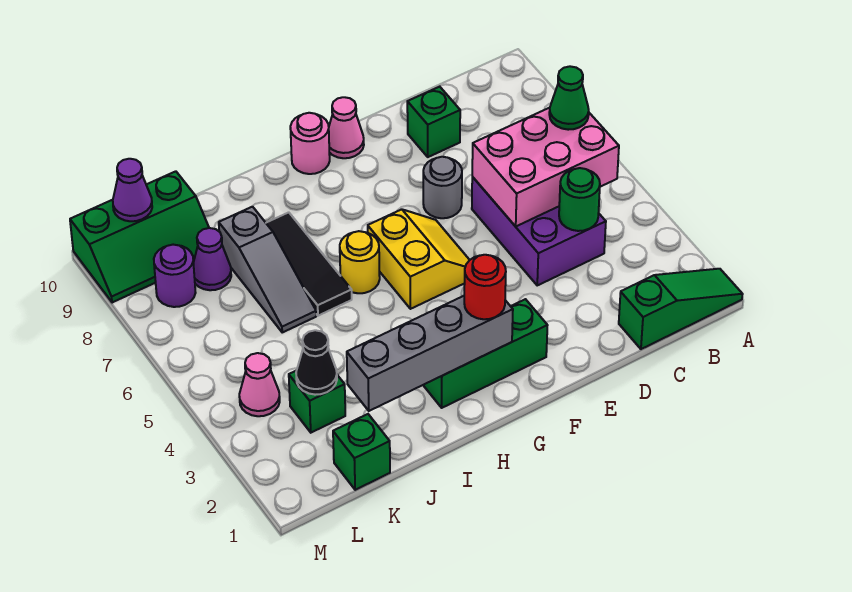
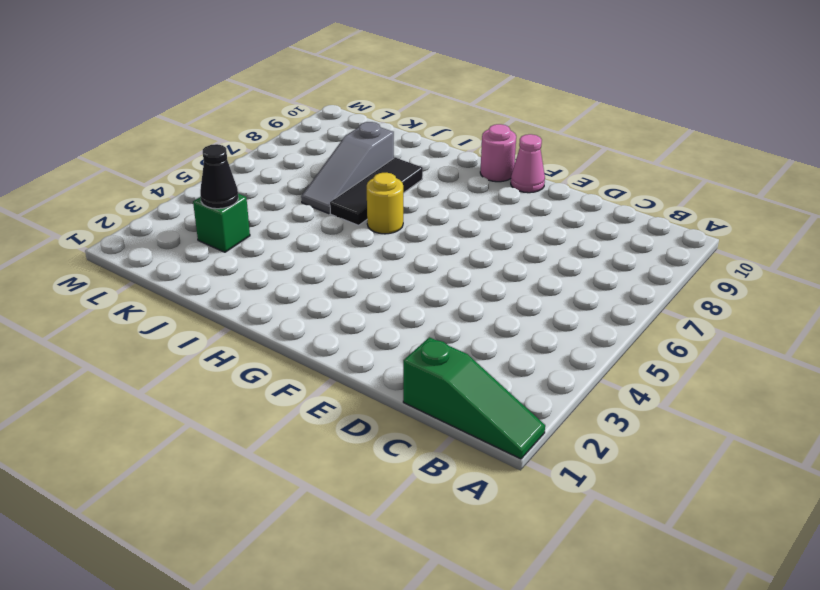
none -> purple 2x3 brick [472,177,606,285]
none -> green 1x1 brick [407,87,460,157]
none -> grey 1x1 round brick [423,157,462,218]

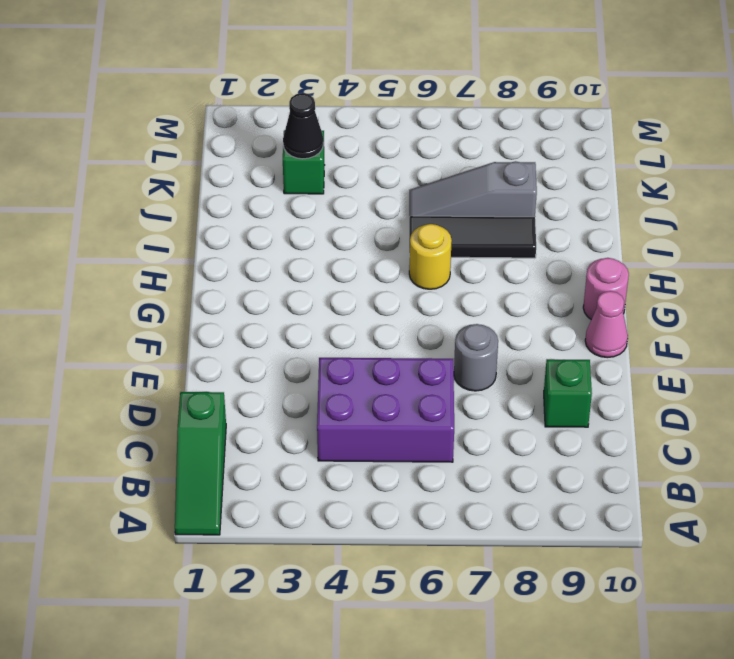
none -> green 1x3 brick [423,299,548,408]
none -> yellow 2x2 slope [368,209,469,309]
none -> green 1x1 brick [333,414,390,490]

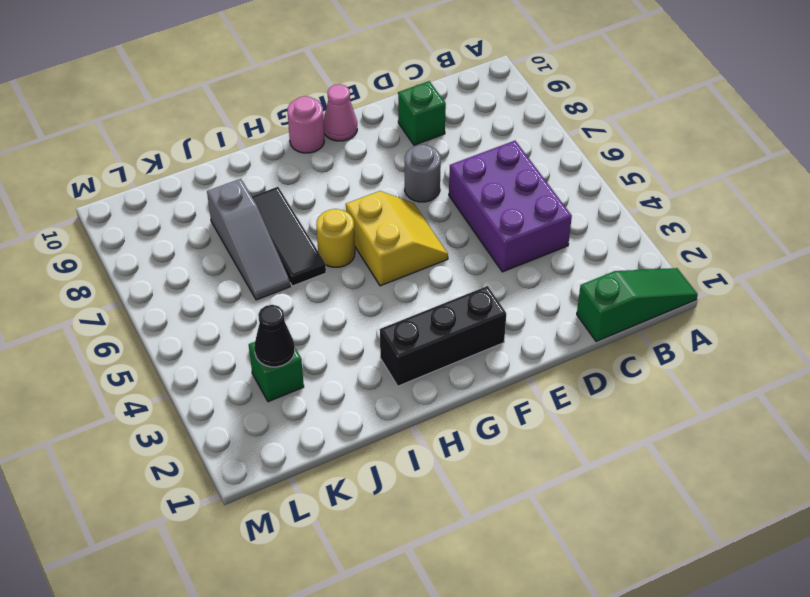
black 1x3 brick [380,286,506,386] -> green 1x3 brick [423,299,548,408]
none -> green 1x1 brick [333,414,390,490]
none -> purple 1x1 cone [193,228,231,290]
none -> green 2x3 slope [70,171,209,303]

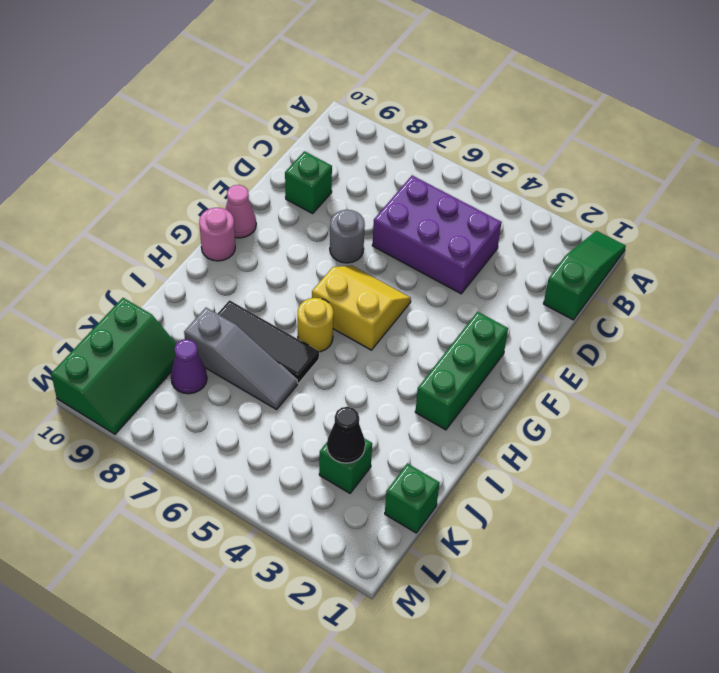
none -> pink 1x1 cone [239,353,280,416]
none -> purple 1x1 round brick [154,245,196,307]
none -> pink 2x3 brick [472,108,619,226]

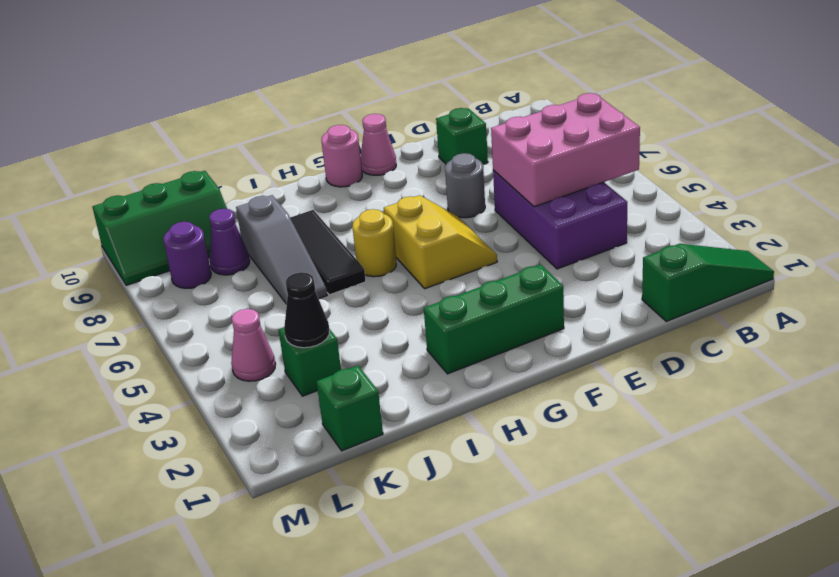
none -> green 1x1 round brick [559,168,600,231]
none -> grey 1x4 brick [347,296,513,411]
none -> purple 1x1 cone [113,159,152,221]

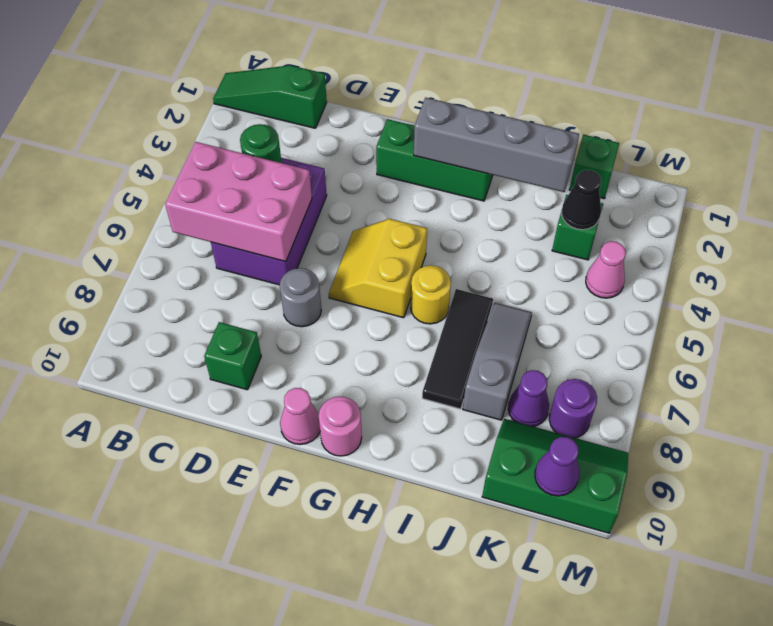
none -> green 1x1 cone [549,66,589,130]
none -> red 1x1 round brick [464,255,506,319]

